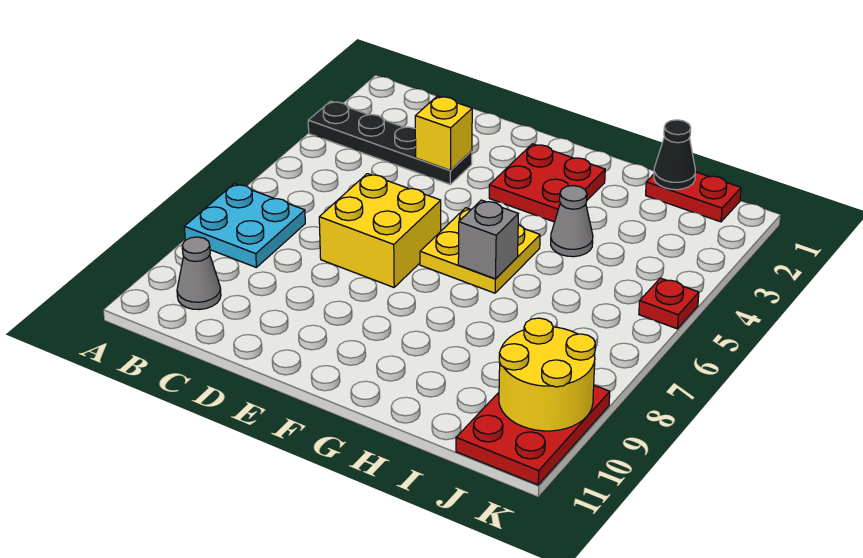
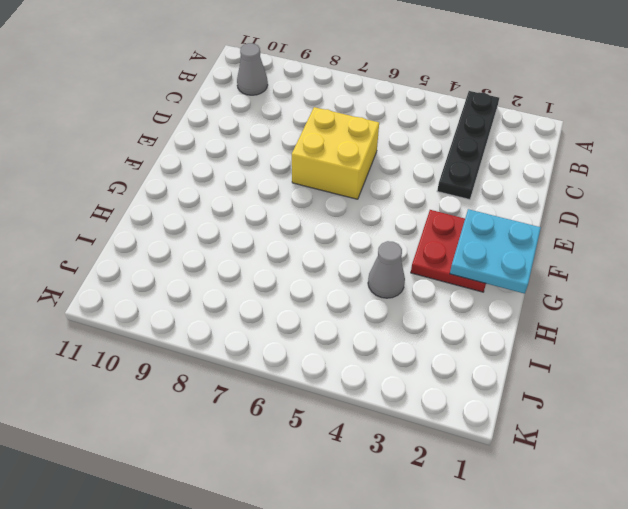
cyan 2x2 plate [450,209,541,294] -> cyan 2x2 plate moved to [184,184,305,267]
none -> yellow 2x2 plate [420,208,540,293]
none -> red 1x2 plate [646,172,741,222]
none -> red 2x3 plate [456,385,610,485]

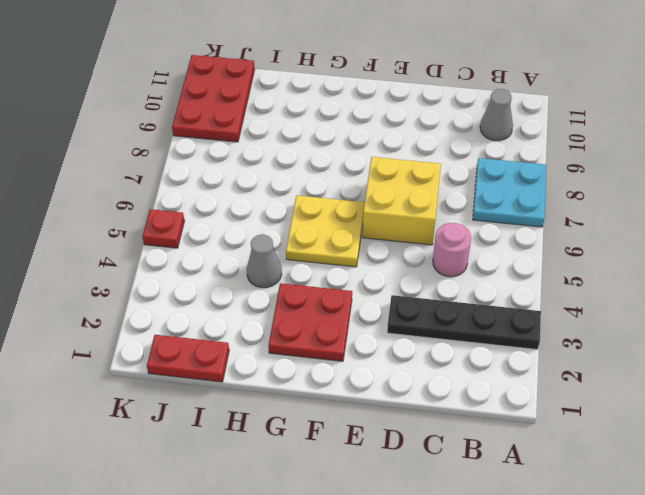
pink 1x1 round brick [433,223,471,277] -> none
none -> yellow 1x1 brick [415,96,472,170]
none -> grey 1x1 brick [458,200,518,279]
none -> black 1x1 cone [654,120,695,190]

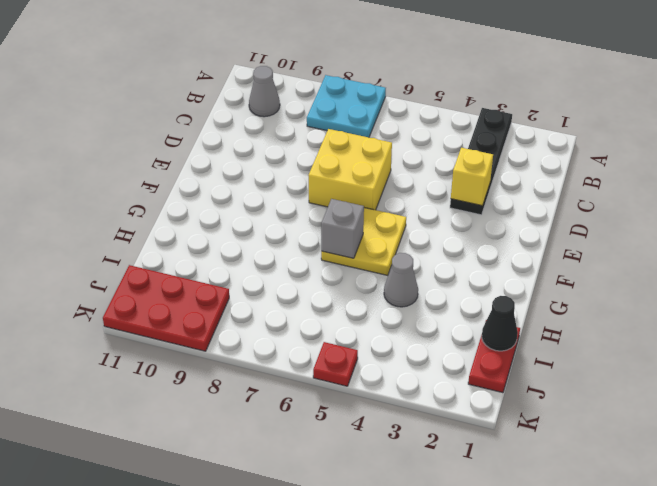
none -> red 2x2 plate [489,144,605,222]
none -> yellow 2x2 round brick [499,318,595,431]

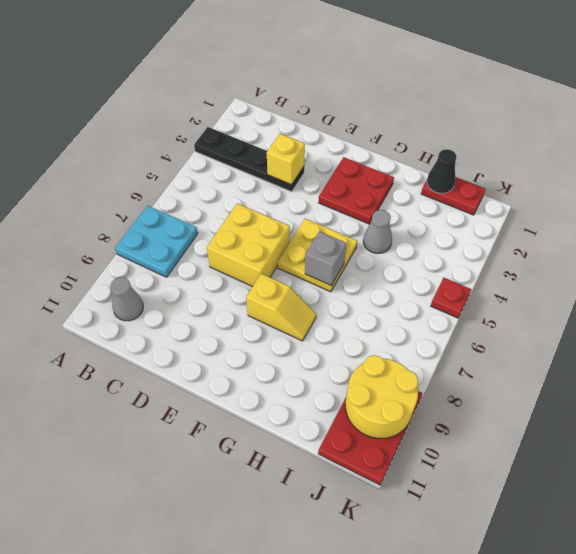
yellow 1x2 slope [246,274,316,341] -> none

